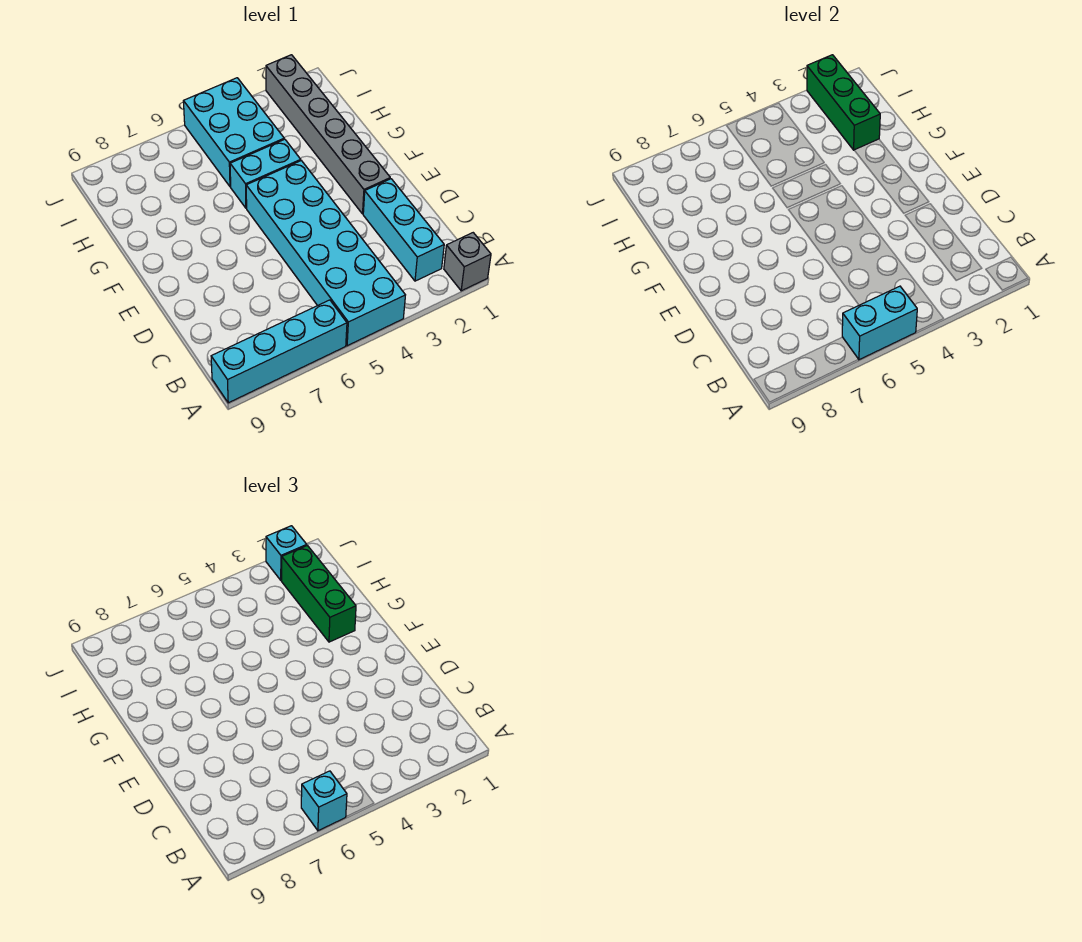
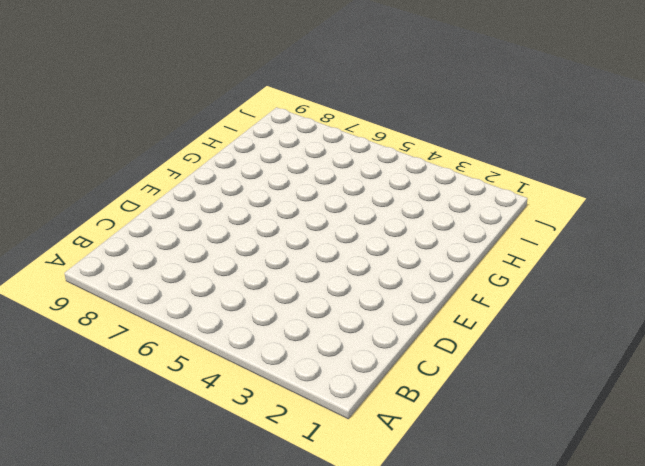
none -> grey 1x1 brick [444,233,491,291]
none -> cyan 2x6 brick [246,161,405,346]
none -> cyan 1x4 brick [211,300,347,403]

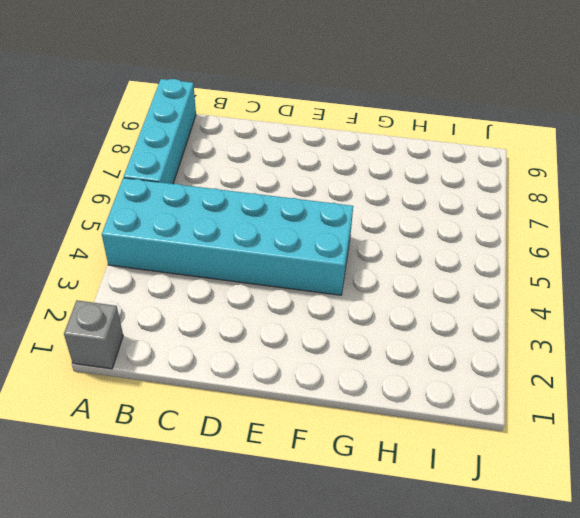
none -> cyan 1x3 brick [363,179,444,281]
none -> grey 1x6 brick [266,55,390,214]
none -> cyan 1x2 brick [230,139,301,208]

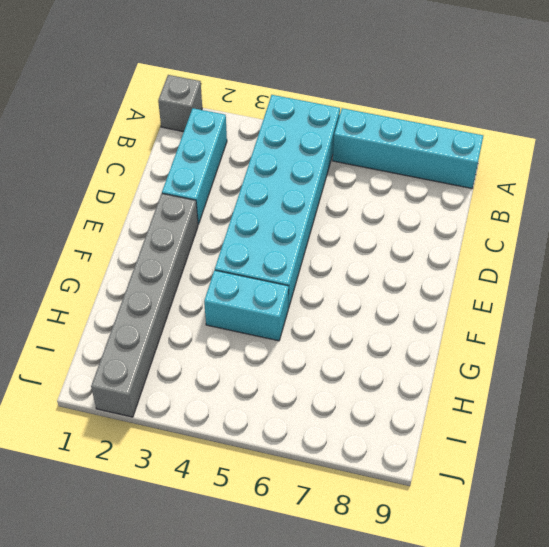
none -> cyan 2x3 brick [183,78,284,187]
none -> cyan 1x2 brick [842,286,917,360]
none -> green 1x3 brick [807,55,880,150]

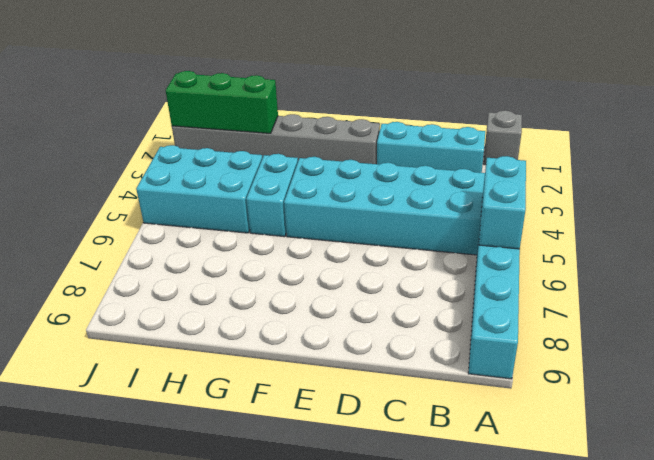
none -> cyan 1x1 brick [301,771,347,831]
none -> green 1x3 brick [281,546,356,642]
none -> cyan 1x1 brick [266,526,307,580]

